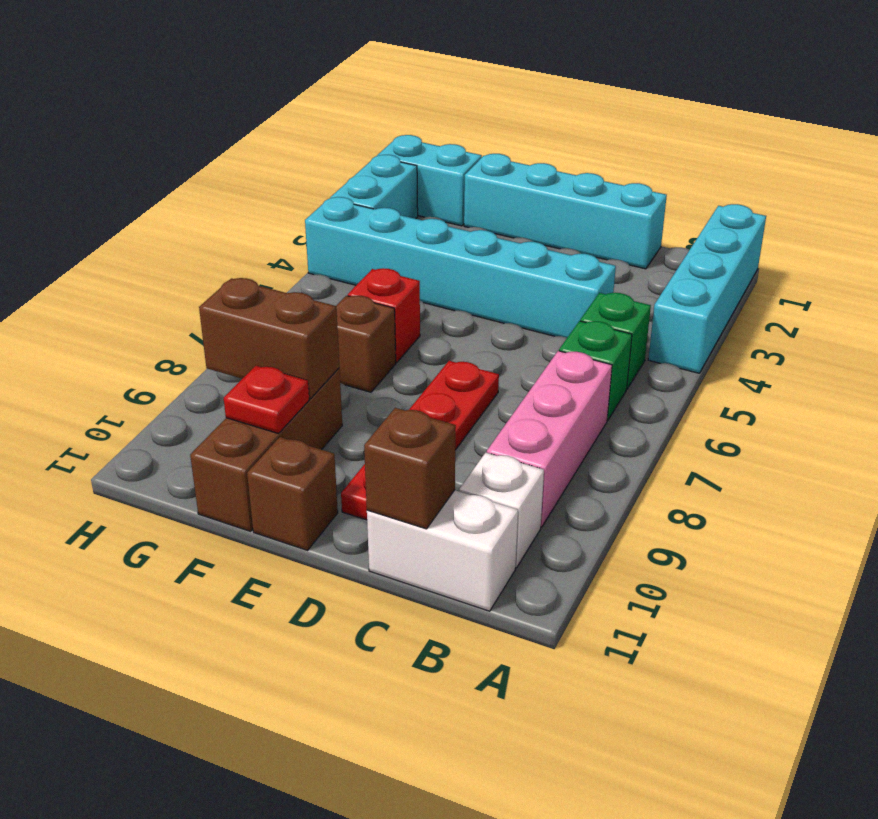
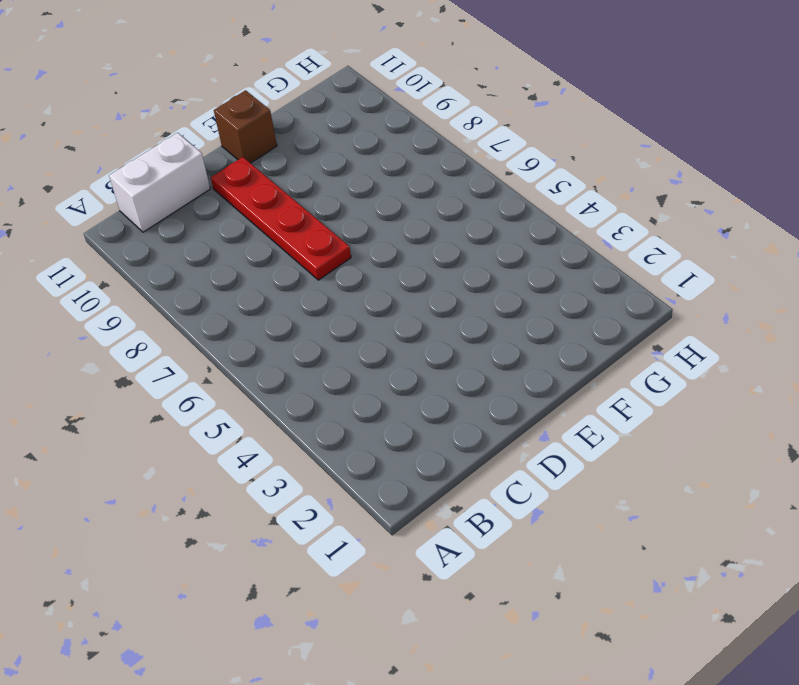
none -> cyan 1x4 brick [648,204,766,373]
none -> green 1x1 brick [580,293,651,389]
none -> green 1x1 brick [559,321,632,421]

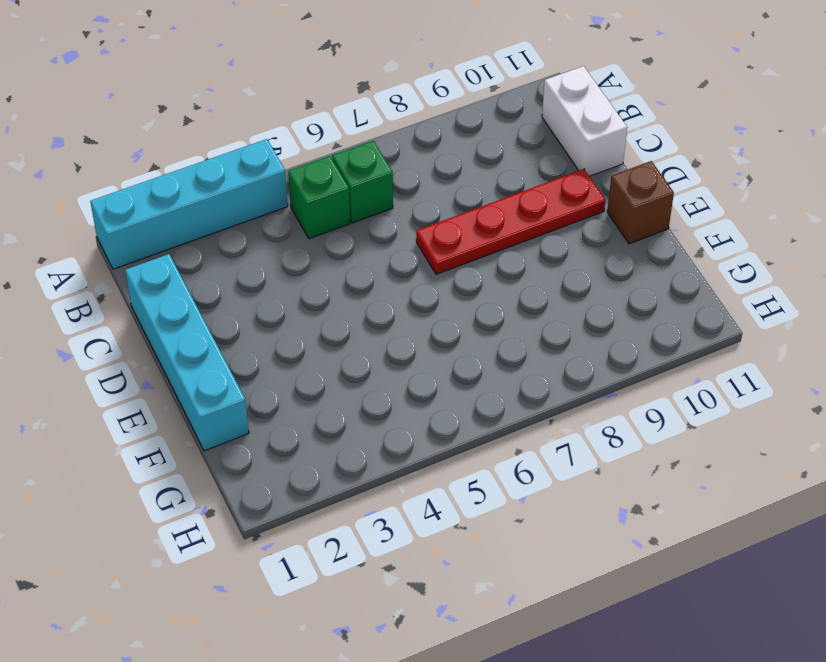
none -> pink 1x3 brick [487,351,612,527]
none -> white 1x1 brick [459,453,544,568]
none -> cyan 1x6 brick [305,197,616,338]

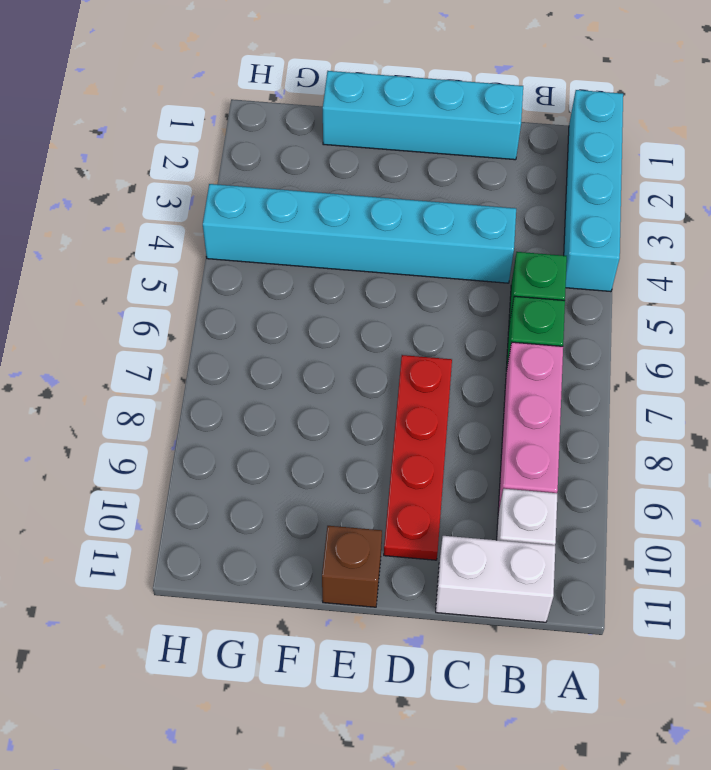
none -> red 1x1 brick [348,268,420,363]
none -> brown 1x1 brick [336,296,396,392]
none -> brown 1x3 brick [190,368,342,531]

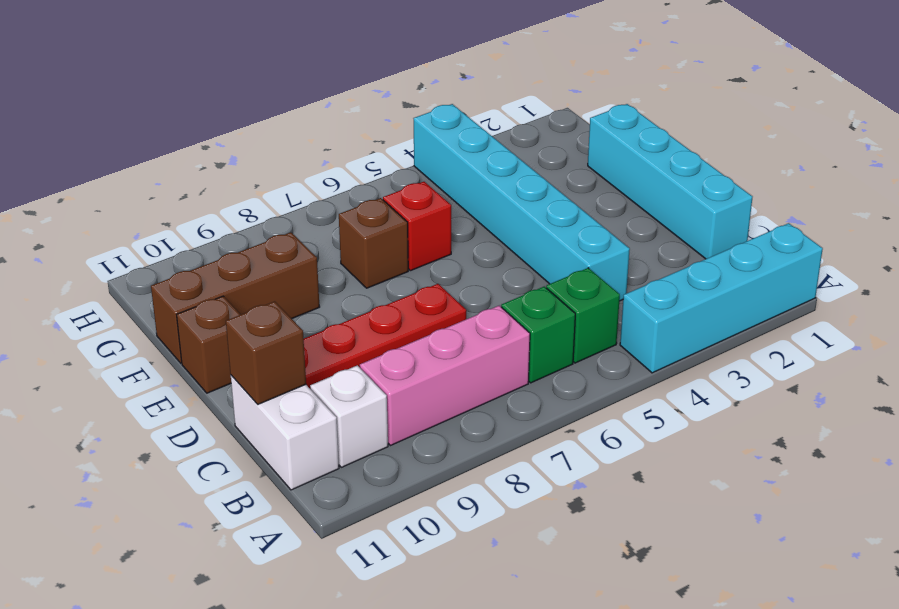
none -> cyan 1x2 brick [377,135,482,226]
none -> cyan 1x2 brick [330,155,418,219]
none -> brown 1x2 brick [199,278,339,399]

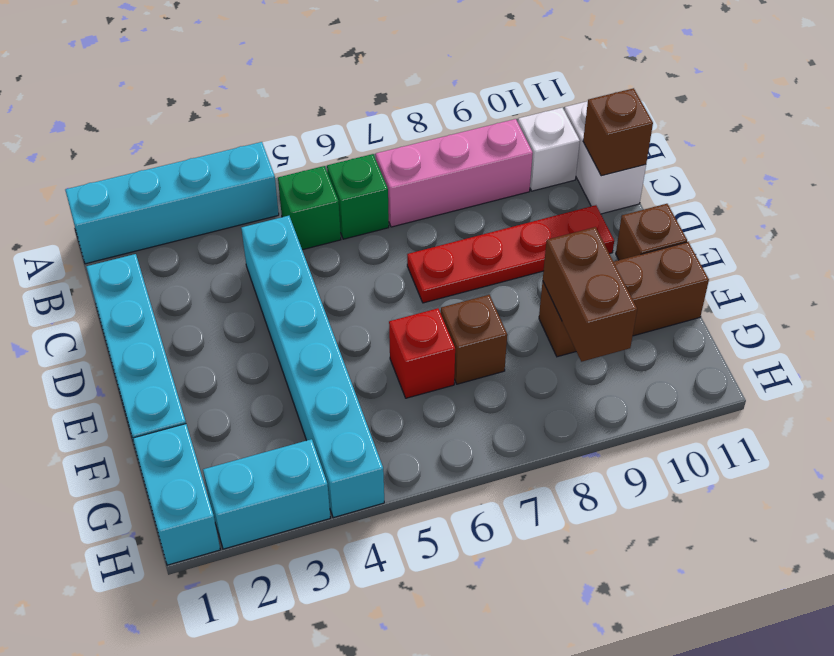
none -> red 1x1 plate [224,366,309,434]

